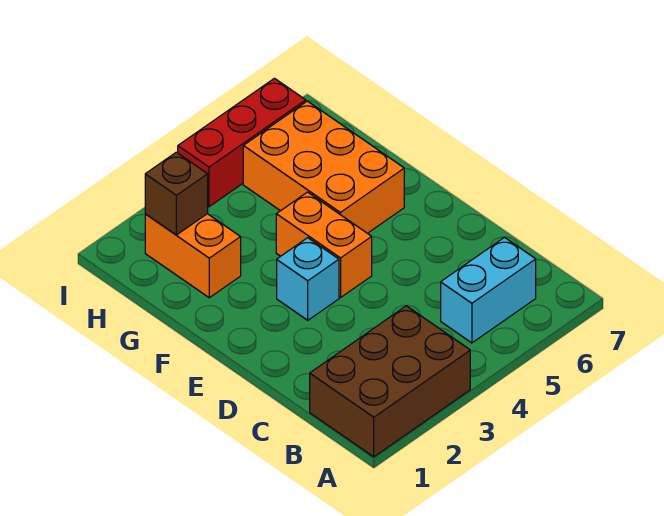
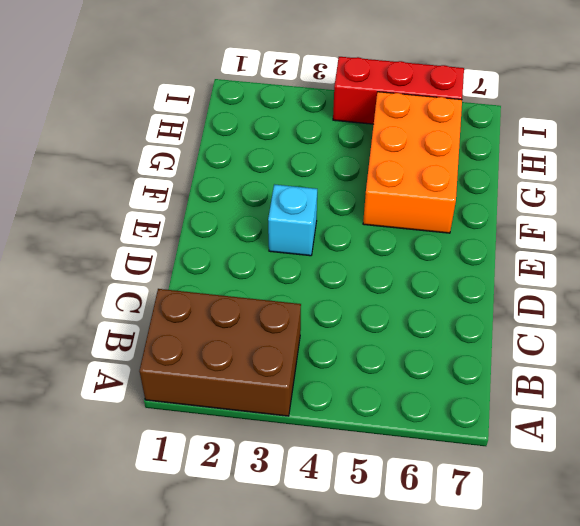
none -> cyan 1x2 brick [441,238,536,343]
none -> orange 1x2 brick [276,192,372,298]

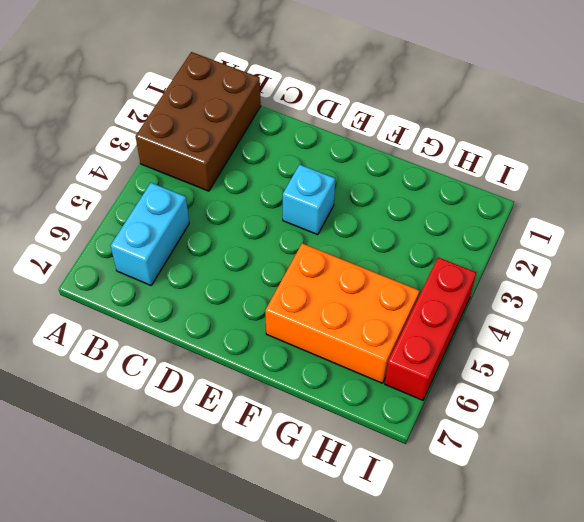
none -> orange 1x2 brick [276,192,372,298]
none -> orange 1x2 brick [145,214,241,298]

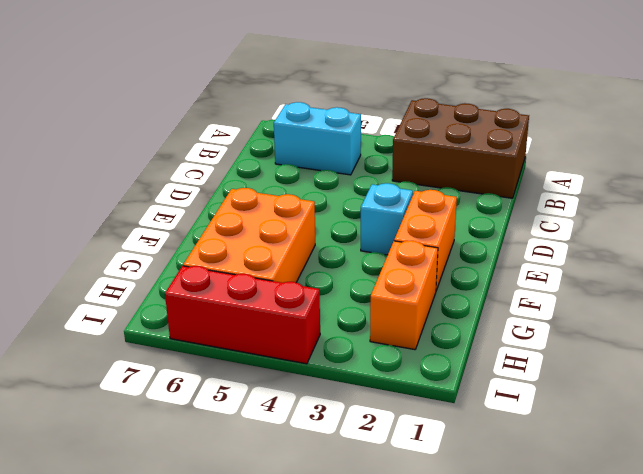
orange 1x2 brick [394,190,457,290] -> orange 1x2 brick moved to [276,192,372,298]
none -> brown 1x1 brick [145,152,208,235]

